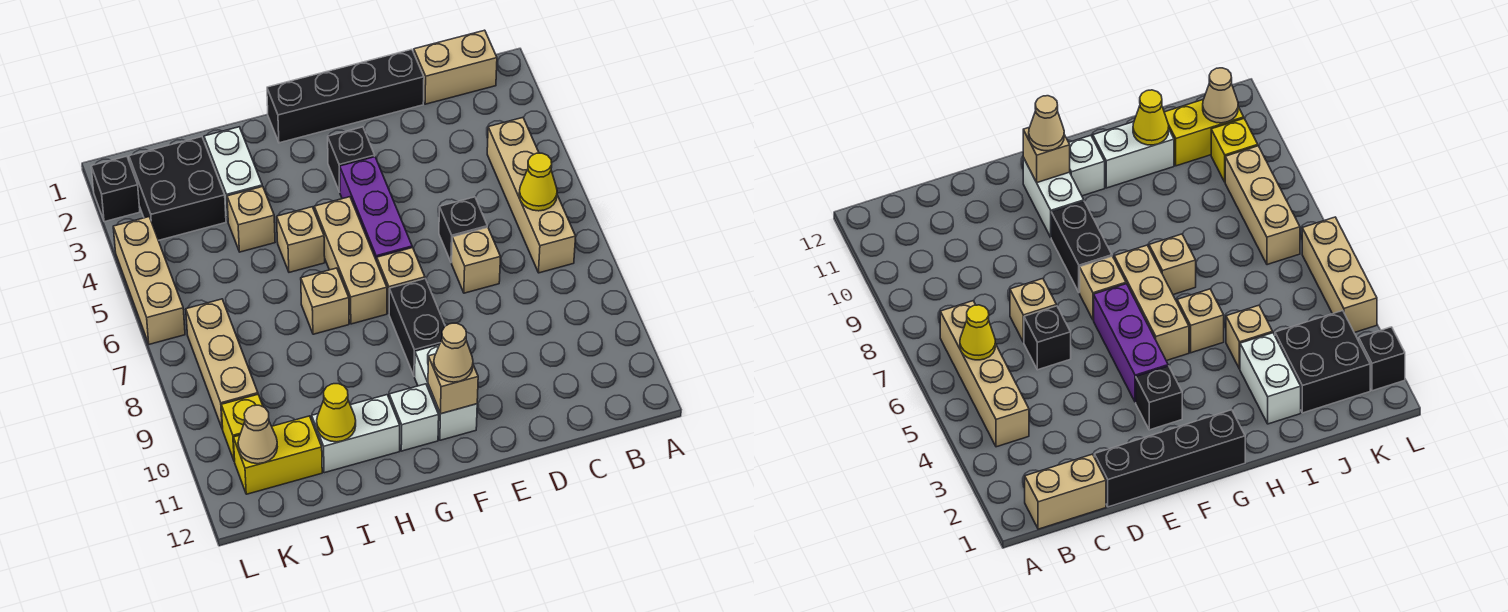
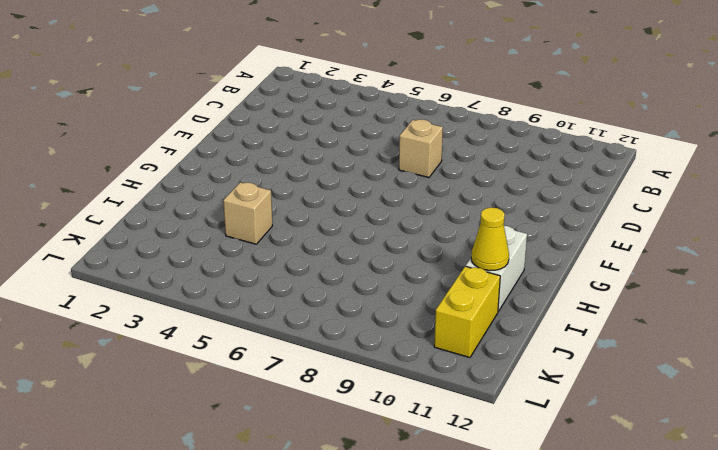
none -> tan 1x2 brick [414,30,497,104]
none -> tan 1x4 brick [487,118,576,273]
none -> black 1x4 brick [267,49,424,143]

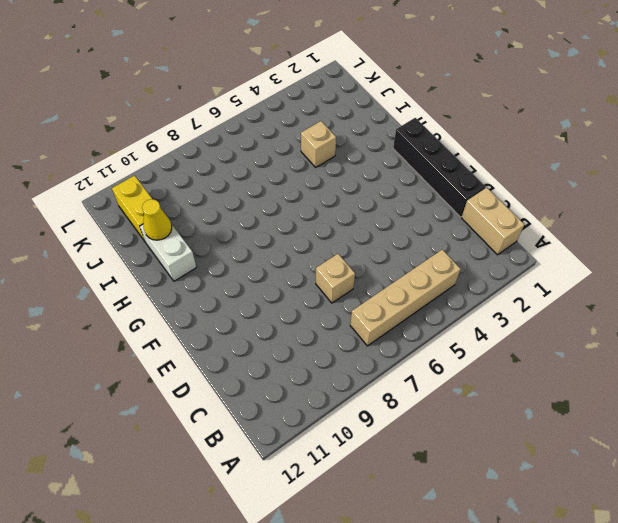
none -> black 1x1 brick [439,197,487,263]
none -> black 1x1 brick [328,127,375,192]
none -> purple 1x3 brick [340,157,412,261]

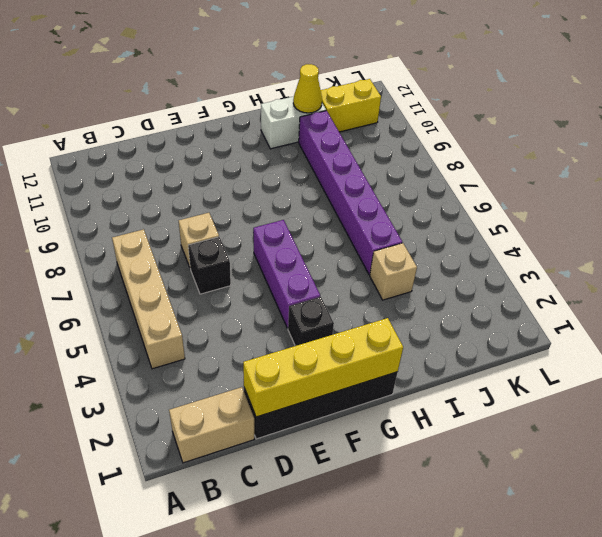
yellow 1x4 brick [243,318,403,417] -> none
purple 1x6 brick [299,111,402,275] -> none
none -> tan 1x1 brick [377,248,425,313]
none -> black 1x2 brick [389,279,445,376]
none -> white 1x2 brick [415,345,477,440]

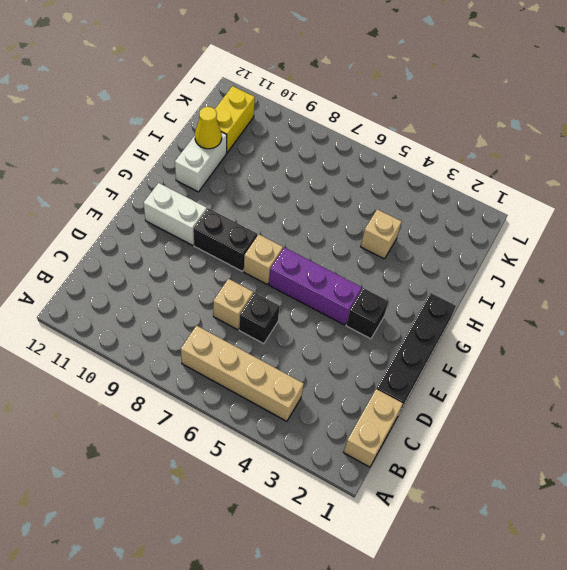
none -> tan 1x3 brick [314,197,387,324]
none -> white 1x1 brick [389,384,439,451]
none -> tan 1x1 brick [277,207,325,272]

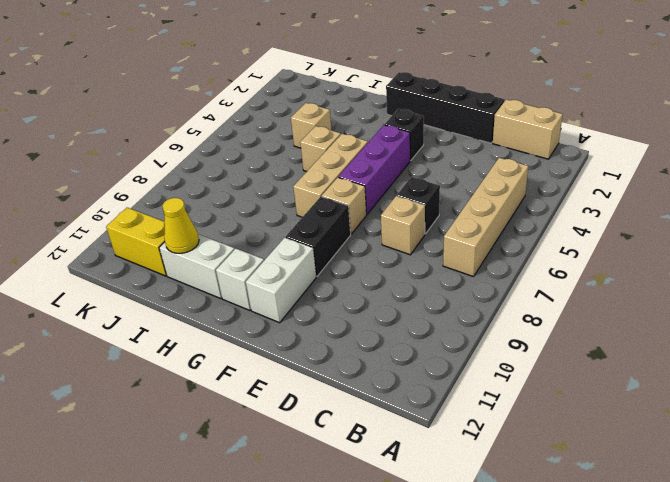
none -> tan 1x1 brick [301,268,349,334]
none -> white 1x2 brick [204,127,262,221]
none -> black 2x2 brick [129,137,226,240]

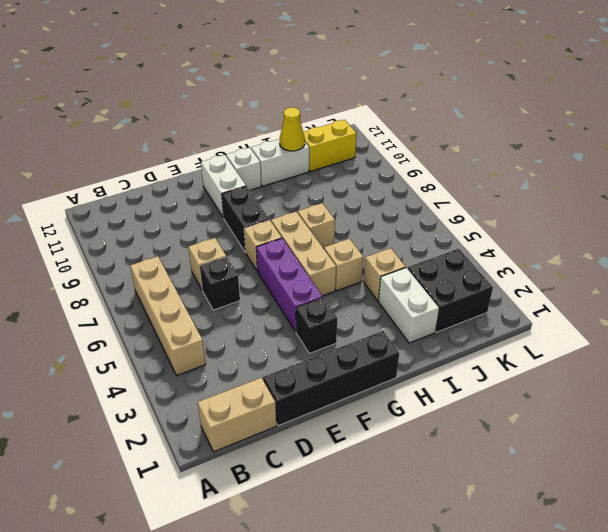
none -> tan 1x3 brick [186,299,258,429]
none -> yellow 1x1 brick [221,395,263,462]
none -> black 1x1 brick [91,156,140,222]

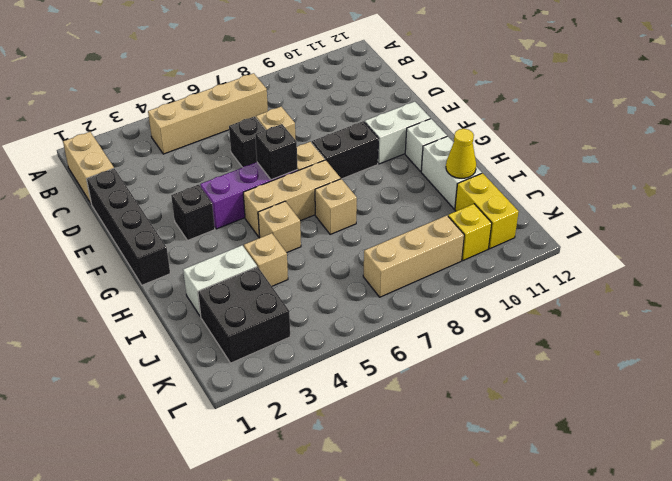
black 1x1 brick [255,124,297,180] -> black 1x1 brick moved to [91,156,140,222]
none -> tan 1x3 brick [113,217,185,344]
none -> yellow 1x1 cone [519,153,557,211]
none -> tan 1x1 brick [428,354,478,414]

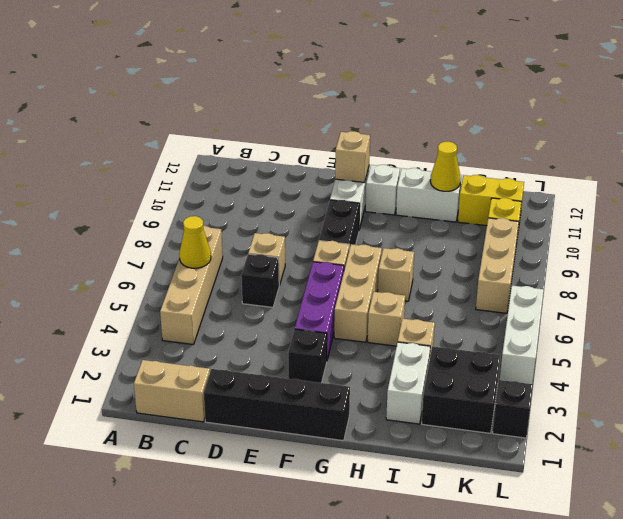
white 1x3 brick [500,286,544,384] -> tan 1x3 brick [113,217,185,344]
none -> tan 1x1 cone [238,405,277,464]
none -> tan 1x1 cone [434,323,473,382]

